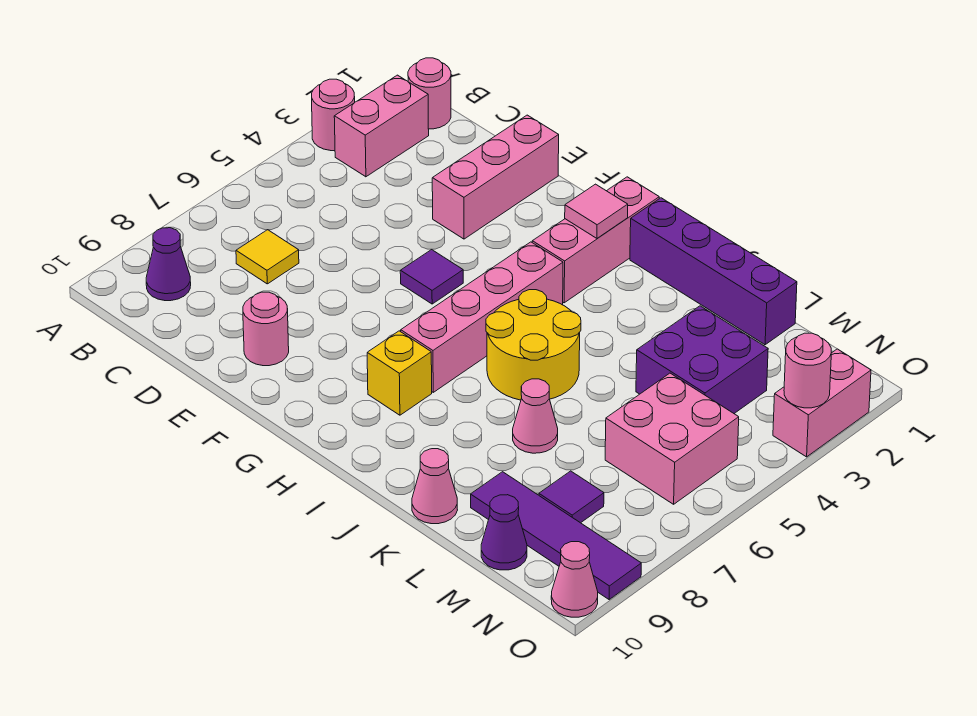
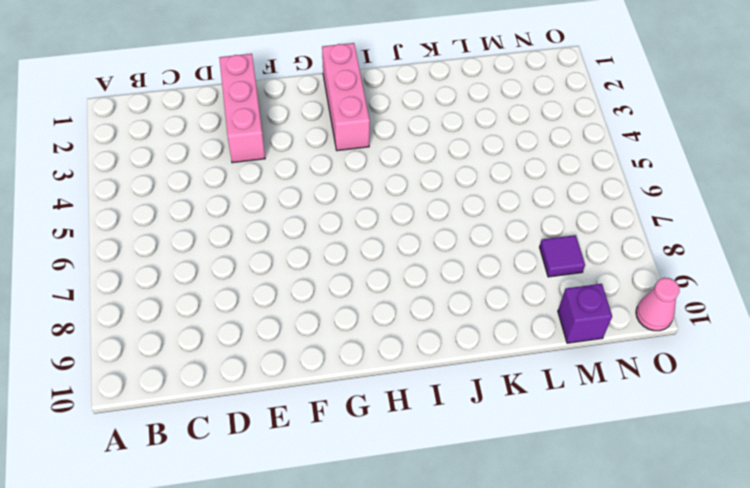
purple 1x1 brick [558,284,612,343] -> purple 1x1 cone [481,495,527,570]
none -> pink 1x1 round brick [312,79,355,151]
none -> pink 1x1 round brick [408,58,451,129]
none -> pink 1x2 brick [334,75,429,177]

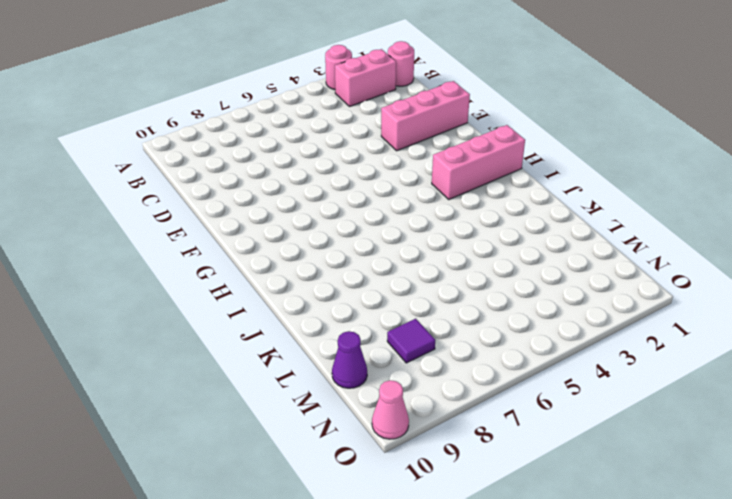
none -> purple 1x1 cone [146,228,191,301]
none -> yellow 1x1 tile [236,230,299,284]
none -> pink 1x1 round brick [243,292,289,366]

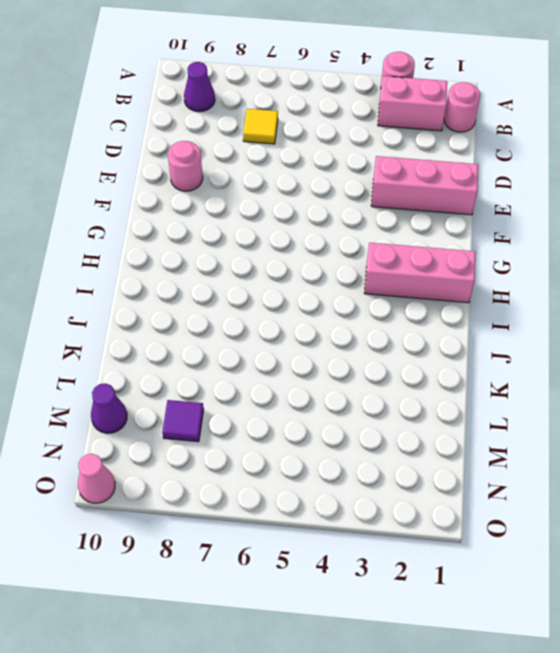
none -> purple 1x1 tile [400,249,463,304]
none -> pink 1x4 brick [401,242,563,392]
none -> yellow 1x1 brick [367,331,432,415]

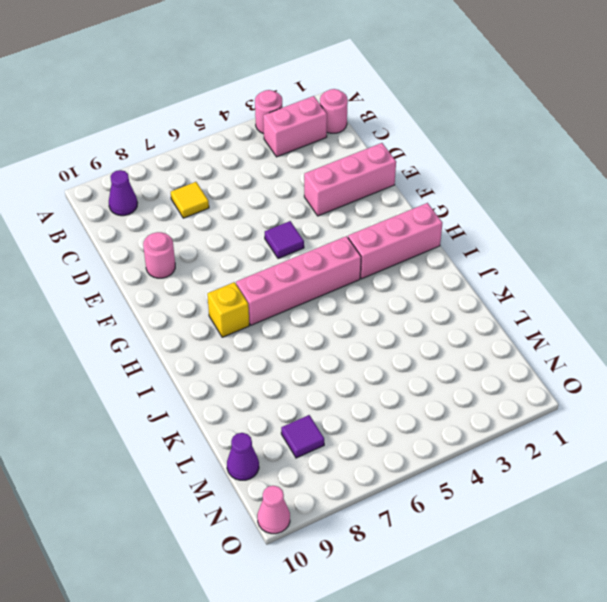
none -> purple 1x4 brick [630,198,797,345]
none -> yellow 2x2 round brick [486,290,581,400]
none -> pink 1x1 cone [513,379,558,453]

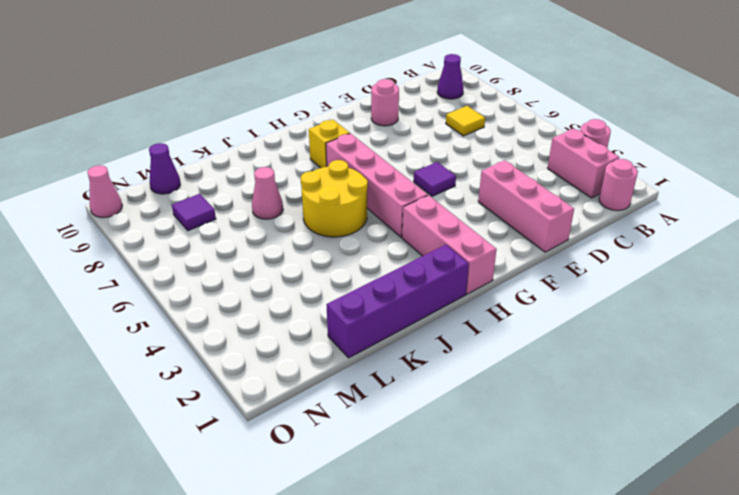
none -> pink 1x1 cone [412,449,457,524]
none -> purple 2x2 brick [636,306,768,413]
none -> purple 1x4 tile [471,472,641,599]

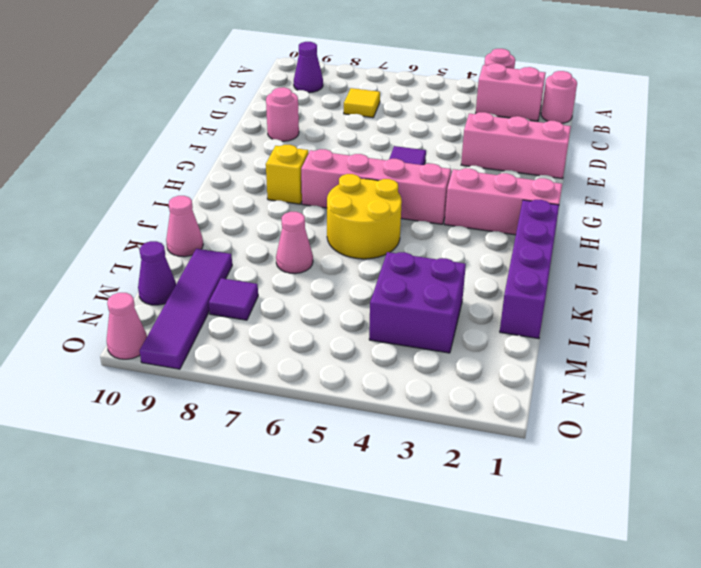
none -> pink 2x2 brick [605,373,739,504]
none -> pink 1x2 brick [773,349,871,457]
none -> pink 1x1 tile [565,184,628,238]

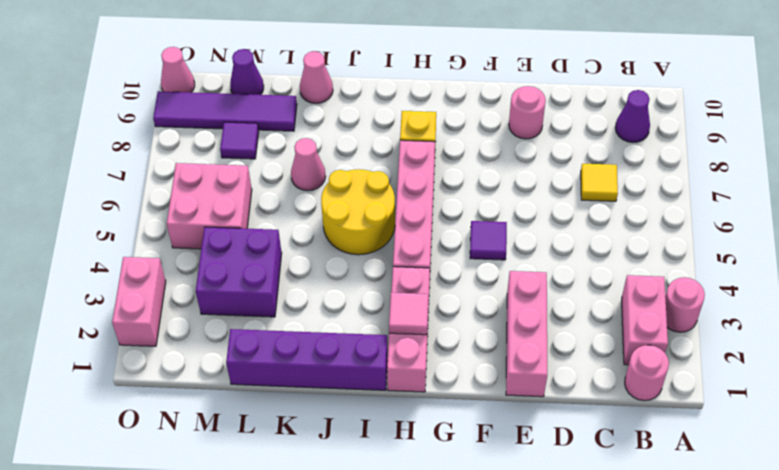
none -> pink 1x1 round brick [784,333,831,408]

